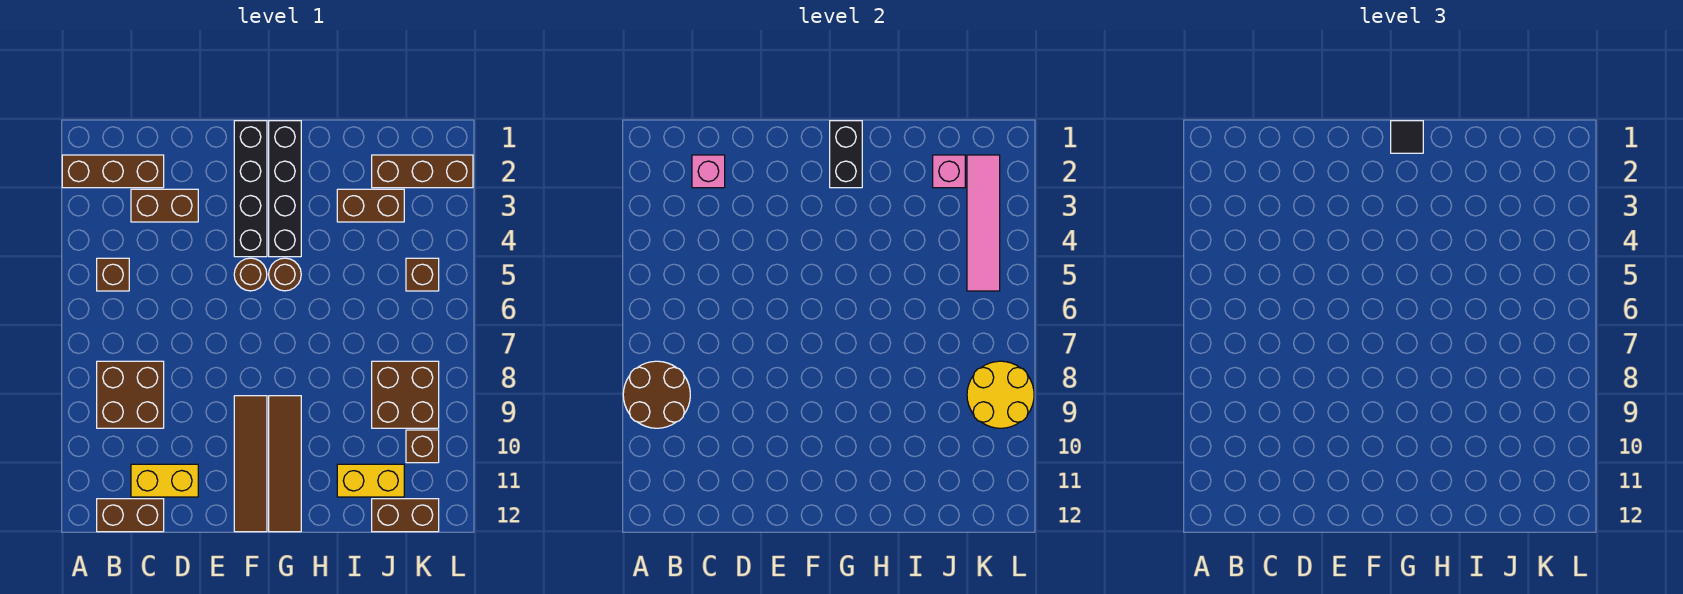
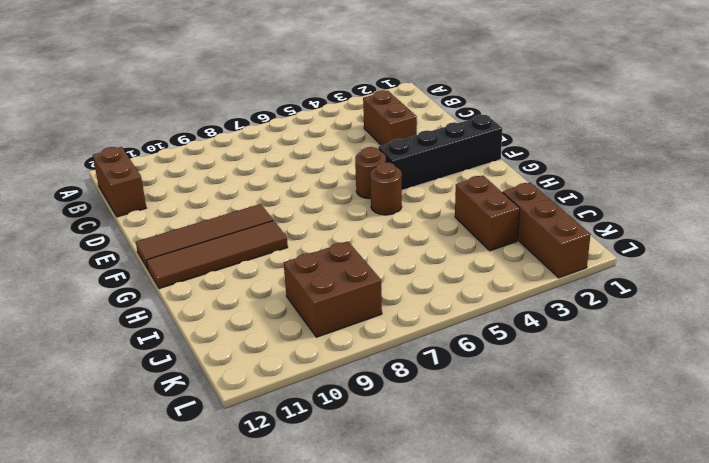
none -> brown 1x3 brick [62,155,164,188]
none -> brown 1x1 brick [97,258,129,291]
none -> brown 2x2 brick [97,361,164,428]

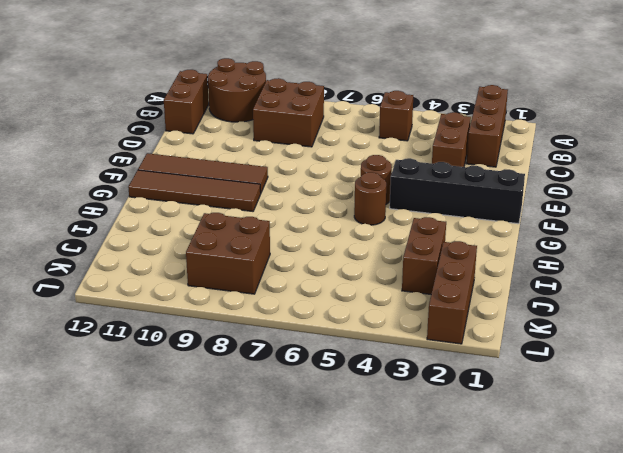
brown 2x2 round brick [208,58,266,122] -> brown 2x2 round brick moved to [623,361,690,428]
none -> yellow 1x2 brick [131,464,198,497]
none -> black 1x4 brick [269,121,301,257]
none -> yellow 1x2 brick [337,464,404,497]

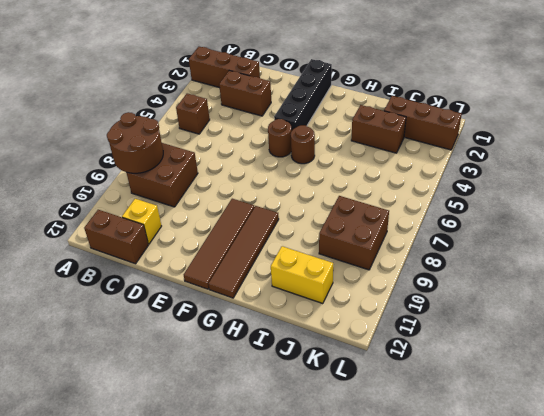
yellow 1x1 brick [122,199,161,244] -> yellow 1x2 brick [131,464,198,497]
none -> black 1x4 brick [269,121,301,257]
none -> brown 1x2 brick [372,499,439,532]
none -> brown 1x1 brick [406,258,439,291]

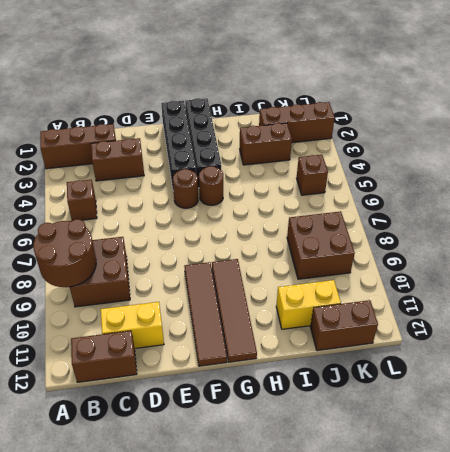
none -> brown 1x1 brick [406,430,439,463]
none -> pink 1x1 brick [692,155,725,188]
none -> black 1x2 brick [830,121,862,188]

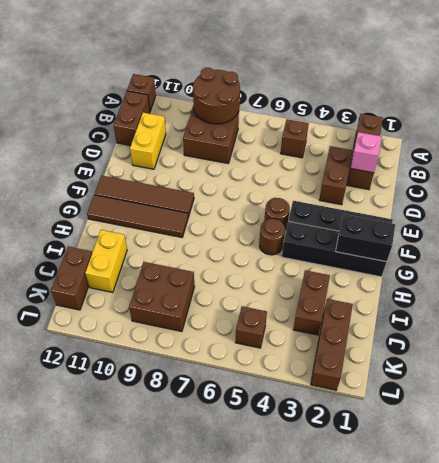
brown 1x1 brick [127,74,156,111] -> brown 1x1 brick moved to [406,430,439,463]
none -> pink 1x1 brick [933,155,965,188]
none -> pink 1x4 tile [967,155,1000,291]
none -> yellow 2x2 round brick [967,361,1034,428]

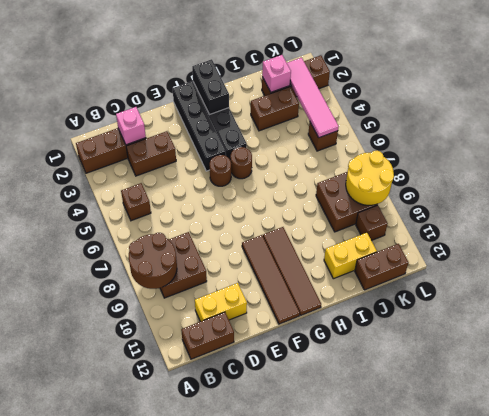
none -> black 1x1 tile [1391,121,1423,153]

